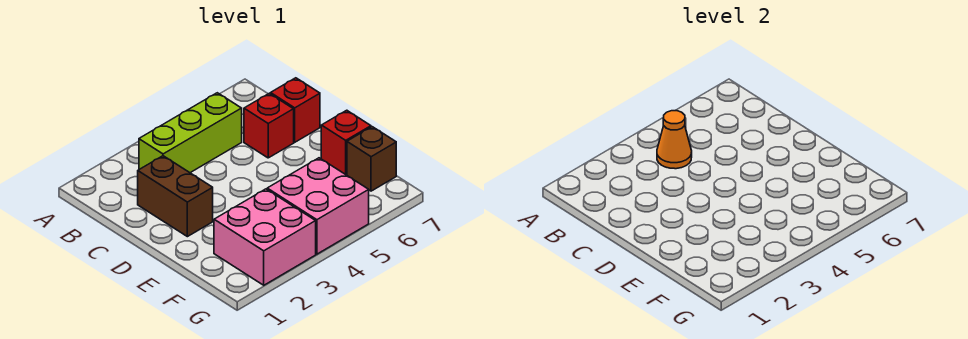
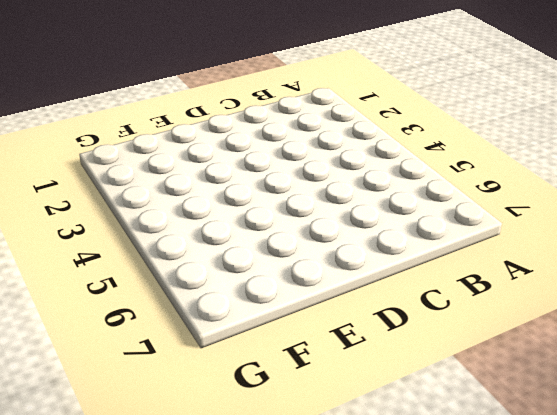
none -> lime 1x3 brick [139,93,242,173]
none -> brown 1x2 brick [138,156,213,237]

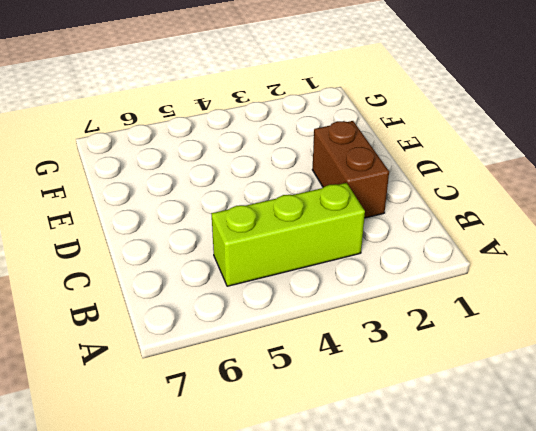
none -> red 1x1 brick [244,93,294,158]
none -> red 1x1 brick [271,78,320,142]

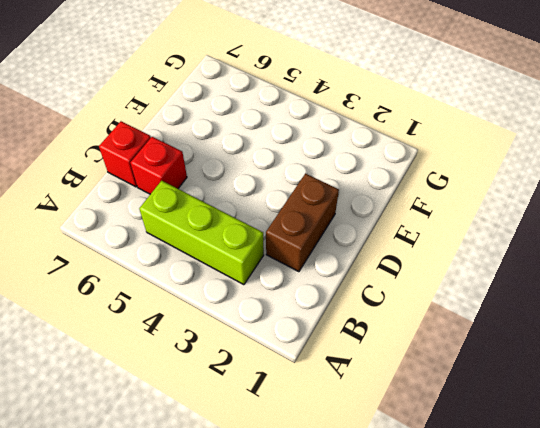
none -> red 1x1 brick [321,110,371,175]
none -> pink 2x2 brick [214,189,316,285]

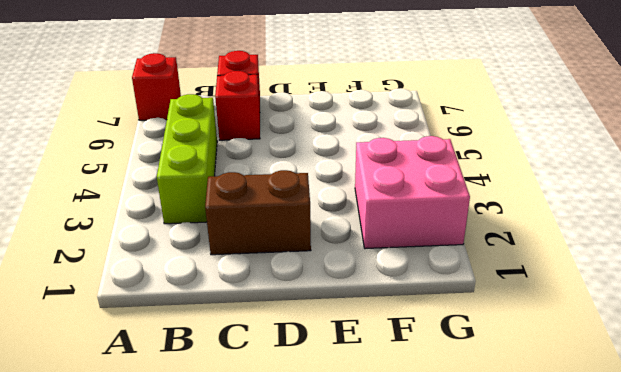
red 1x1 brick [132,53,181,120] -> red 1x1 brick moved to [321,110,371,175]
none -> pink 2x2 brick [267,158,369,254]
none -> brown 1x1 brick [347,127,396,191]

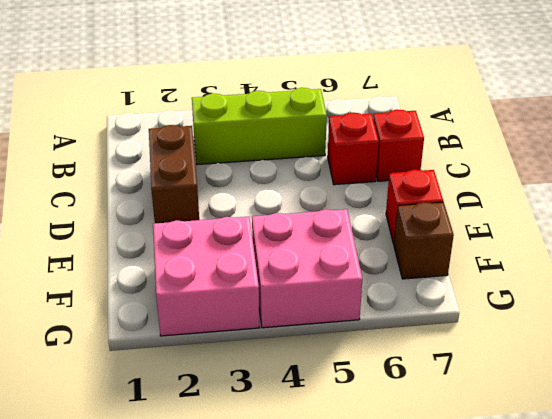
none -> orange 1x1 cone [657,111,692,169]

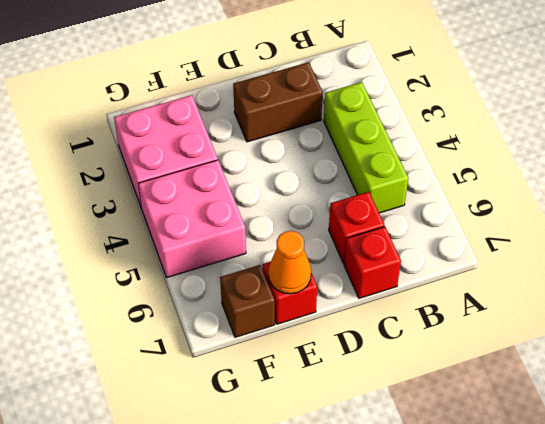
orange 1x1 cone [268,231,311,294] -> orange 1x1 cone moved to [657,111,692,169]

